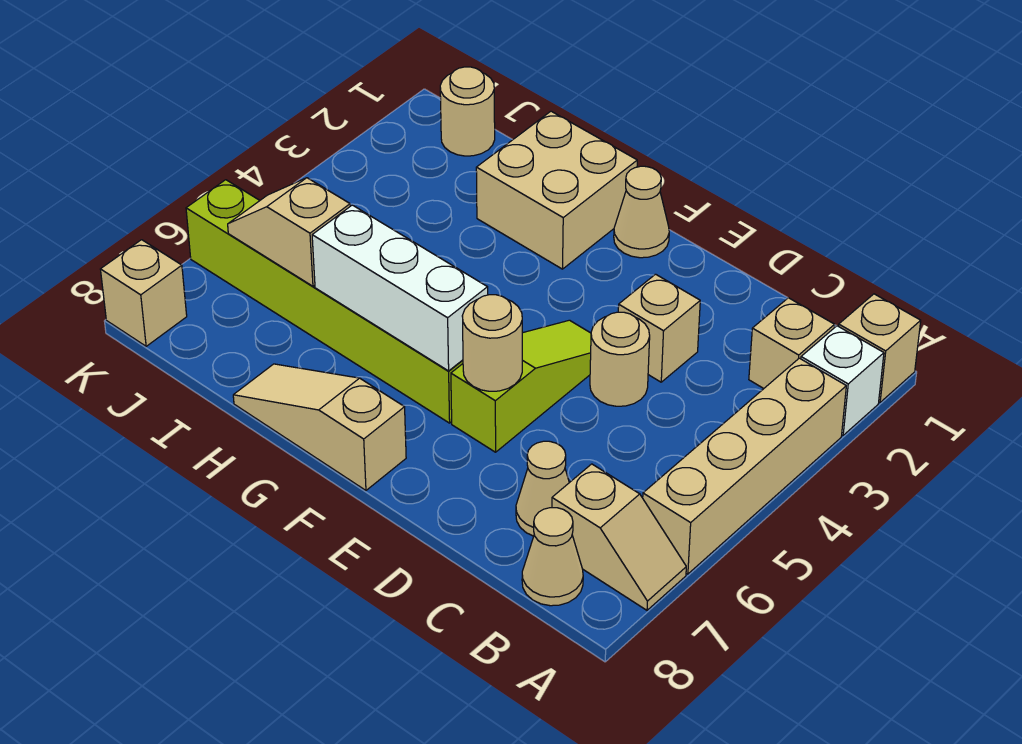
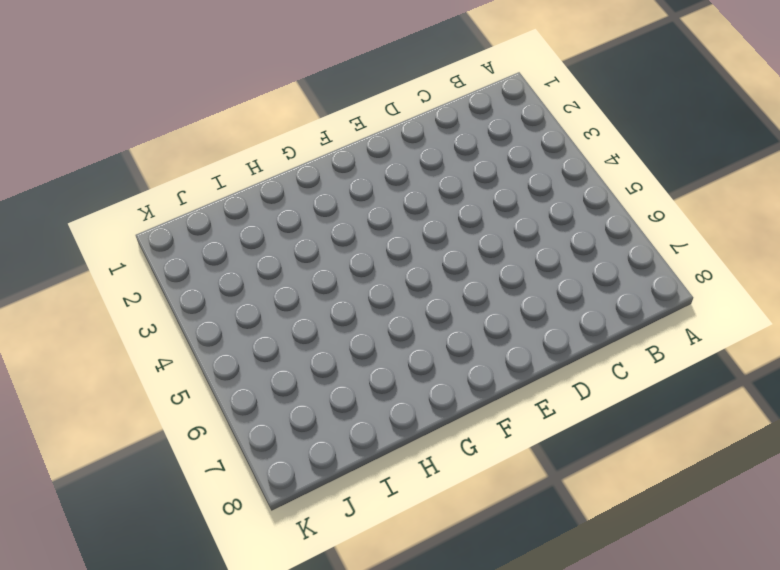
none -> tan 1x1 brick [839,294,921,402]
none -> white 1x1 brick [801,326,884,435]
none -> tan 1x4 brick [643,358,846,574]

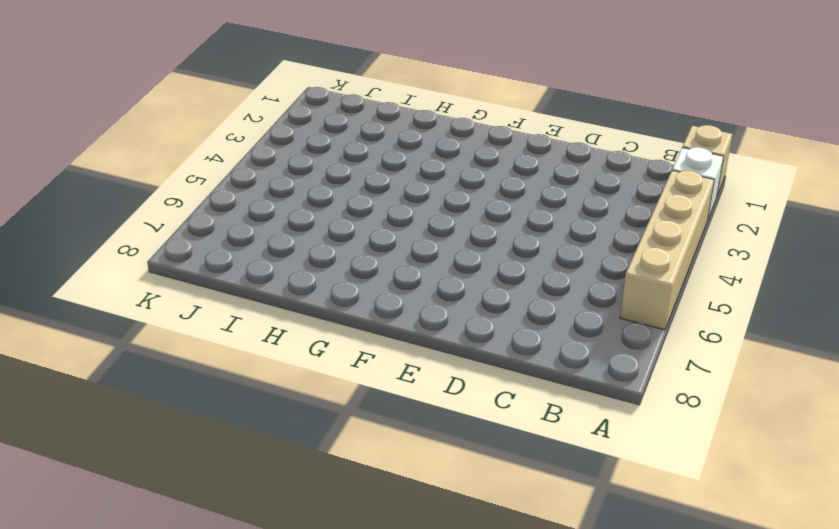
none -> tan 1x2 slope [552,464,686,610]
none -> tan 1x1 brick [749,298,835,388]
none -> tan 1x1 cone [522,508,583,606]

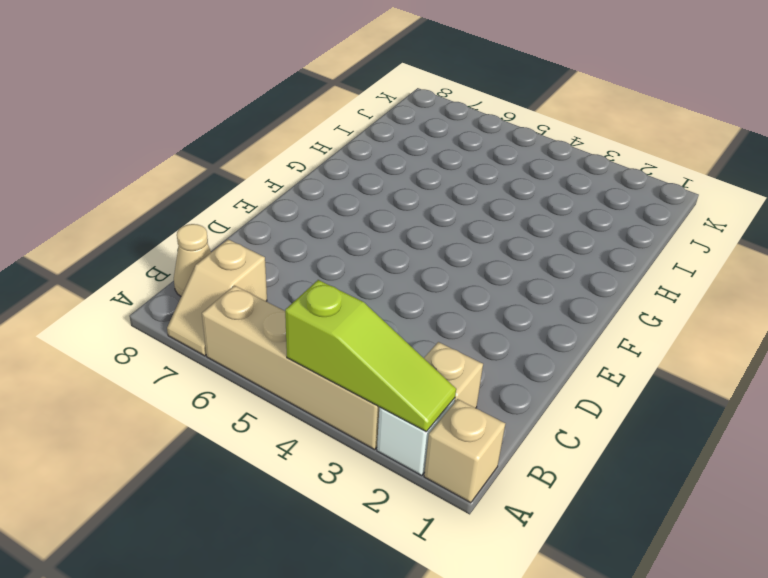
lime 1x3 slope [285,280,456,432] -> lime 1x3 slope moved to [451,320,591,452]
none -> tan 1x1 cone [516,441,569,536]
none -> tan 1x1 brick [618,274,700,382]
none -> tan 1x1 round brick [590,312,650,406]

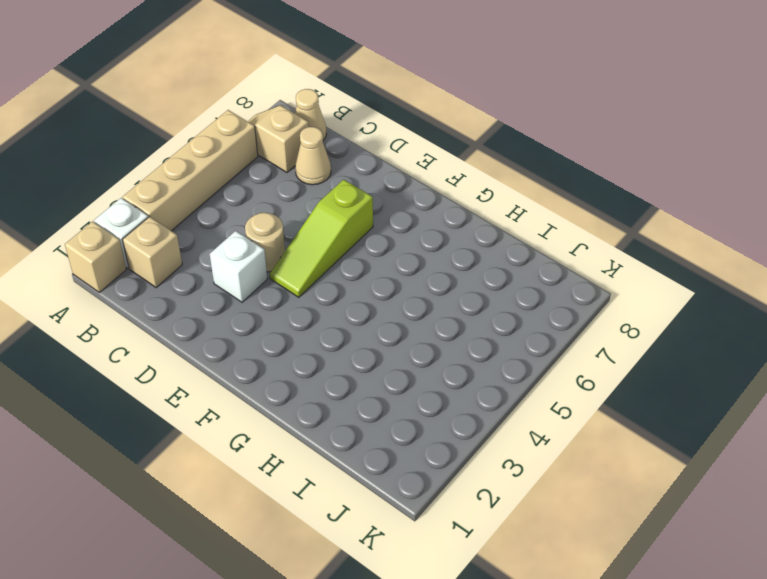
white 1x1 brick [210,231,267,302] -> tan 1x1 brick [618,274,700,382]
none -> tan 1x1 cone [614,166,669,258]
none -> lime 1x6 brick [186,180,463,423]
none -> tan 1x3 slope [233,364,406,490]

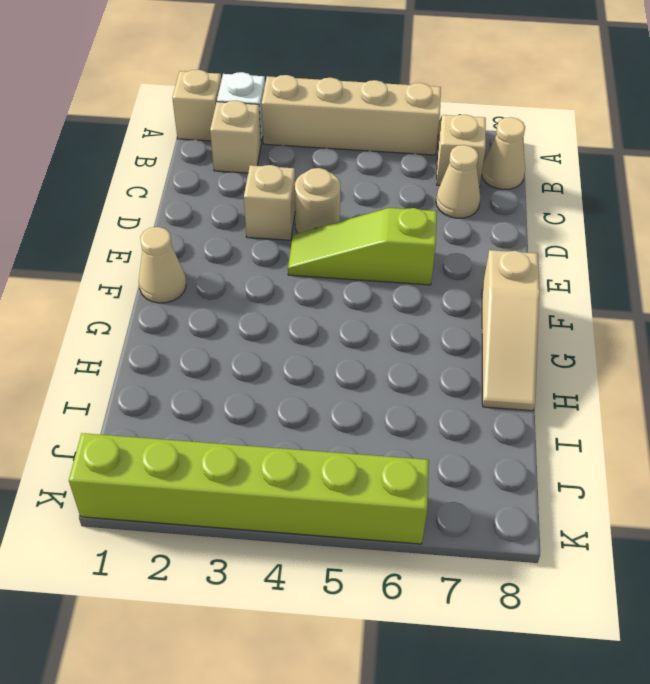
lime 1x6 brick [69,433,429,544] -> lime 1x6 brick turned to [186,180,463,423]
none -> tan 2x2 brick [476,111,637,269]
none -> tan 1x1 round brick [440,67,495,156]
none -> tan 1x1 brick [100,240,187,346]

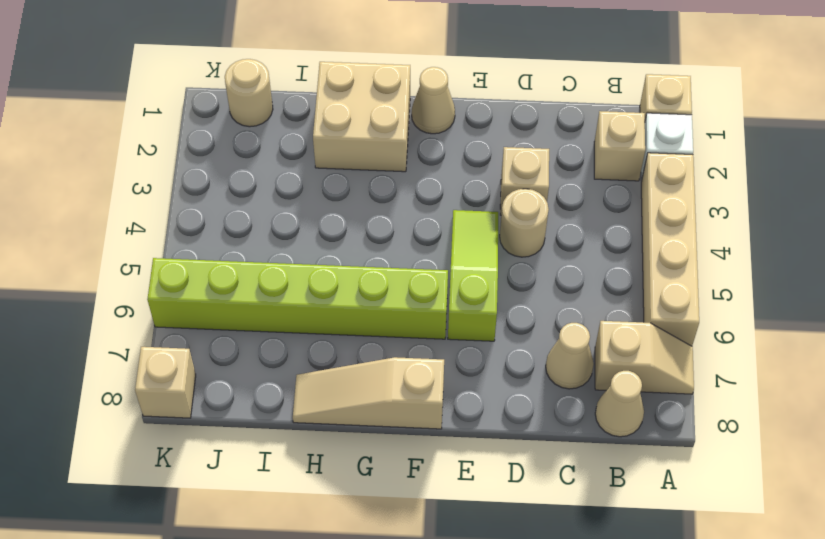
none -> tan 1x1 round brick [462,295,522,391]
none -> white 1x3 brick [312,205,488,371]
none -> tan 1x2 slope [228,178,350,286]

